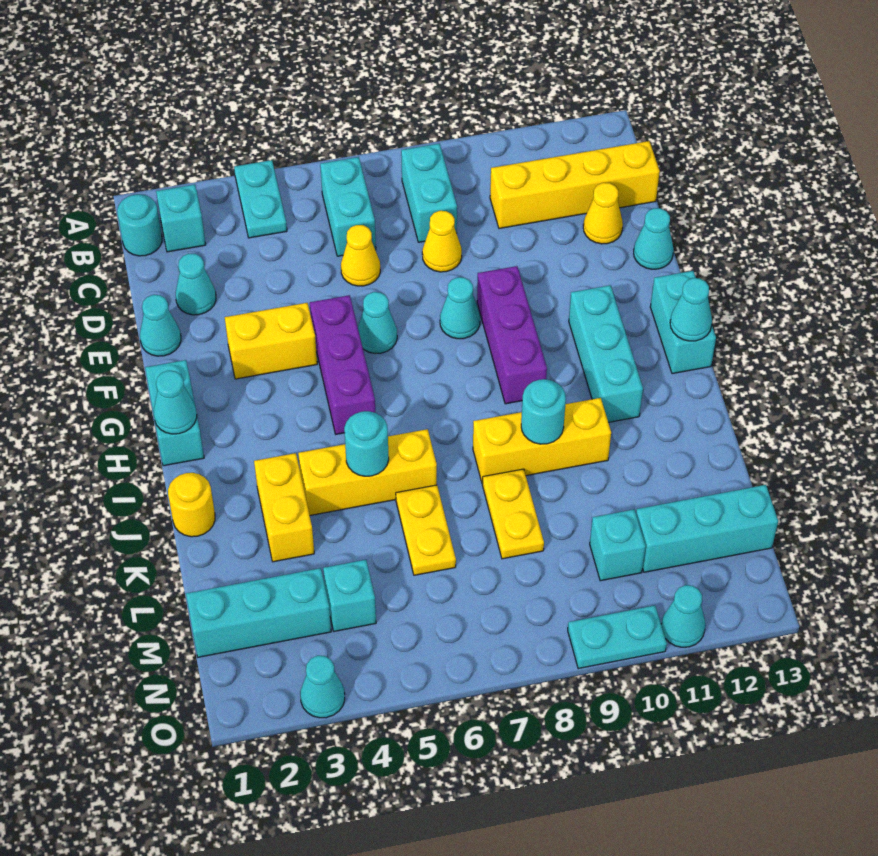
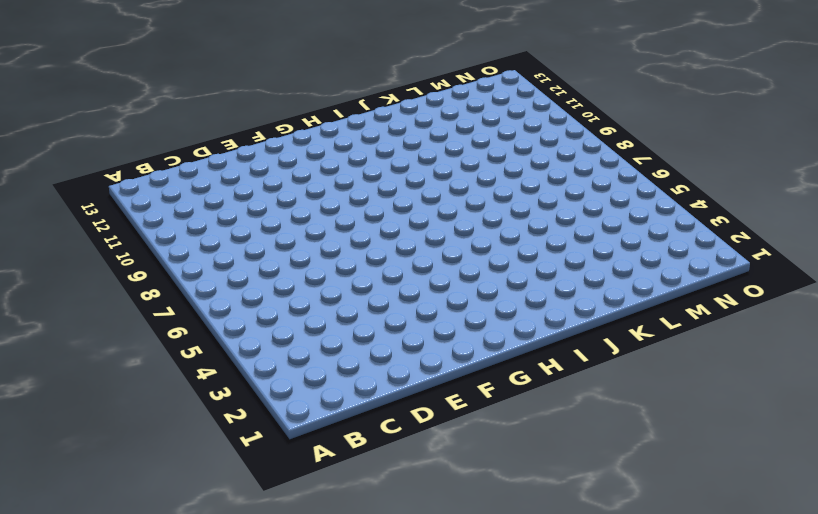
none -> cyan 1x2 plate [234,160,287,238]
none -> cyan 1x1 round brick [117,194,162,256]
none -> cyan 1x1 brick [156,185,206,252]
none -> cyan 1x2 brick [320,157,376,256]

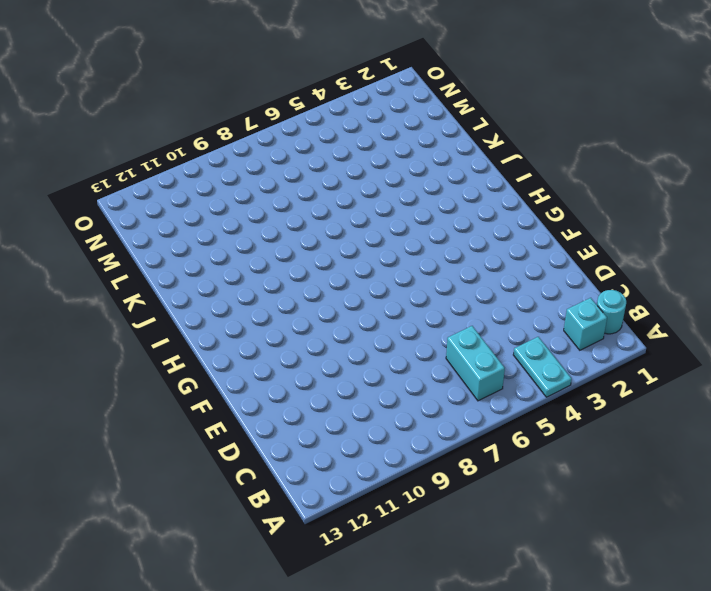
none -> cyan 1x2 brick [401,144,457,242]
none -> yellow 1x4 brick [490,141,660,228]
none -> cyan 1x1 cone [176,254,216,315]
none -> yellow 1x1 cone [341,225,380,286]

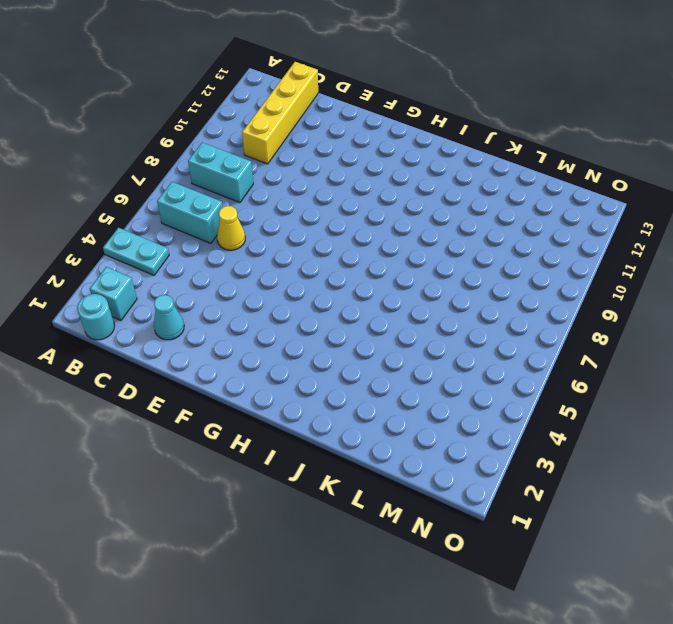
none -> yellow 1x1 cone [422,211,462,272]
none -> yellow 1x1 cone [583,183,623,244]
none -> cyan 1x1 cone [140,295,181,356]
none -> cyan 1x1 cone [634,208,674,269]

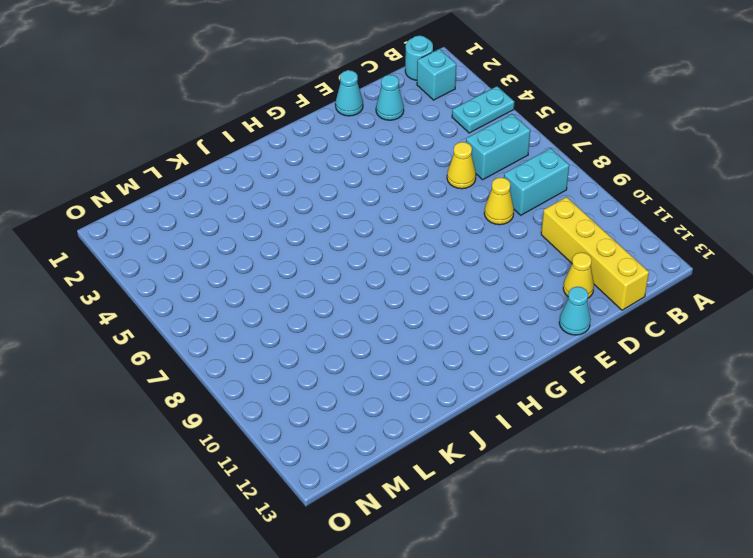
none -> yellow 1x2 brick [225,303,317,379]
none -> purple 1x3 brick [310,295,375,434]
none -> cyan 1x1 cone [358,292,397,353]
none -> cyan 1x1 cone [440,277,480,339]

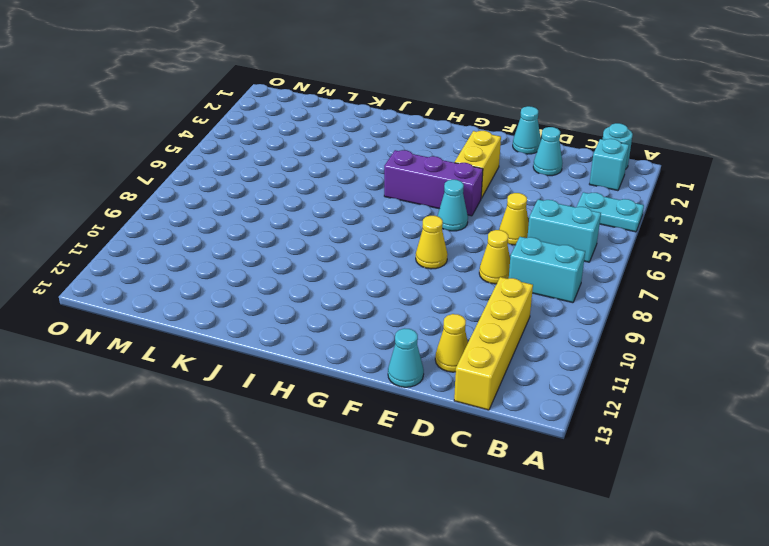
yellow 1x1 cone [416,216,448,269] -> cyan 1x1 cone [440,277,480,339]
none -> purple 1x3 brick [477,266,547,404]
none -> cyan 1x2 brick [145,360,204,466]
none -> cyan 1x3 brick [569,285,643,422]
none -> cyan 1x2 brick [650,271,716,374]

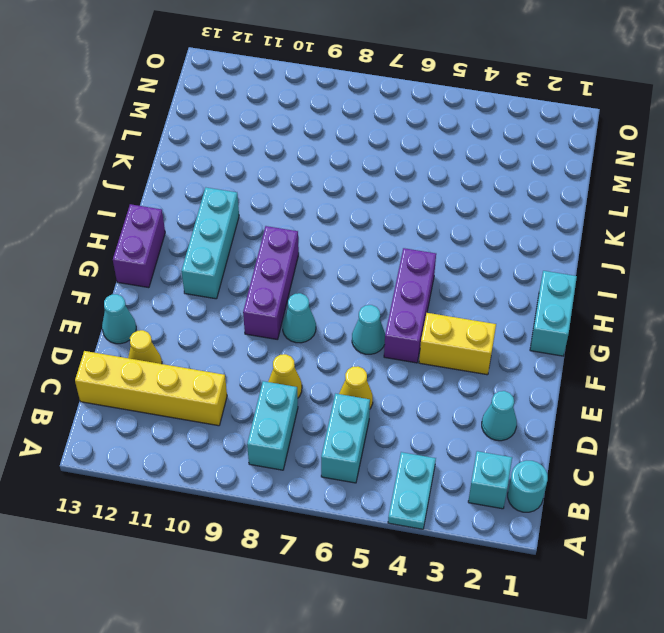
purple 1x2 brick [113,204,165,288] -> cyan 1x2 brick [650,271,716,374]
none -> cyan 1x1 cone [140,295,181,356]
none -> yellow 1x1 round brick [168,473,215,537]
none -> yellow 1x2 brick [254,453,314,562]
none -> yellow 1x3 brick [298,429,437,515]

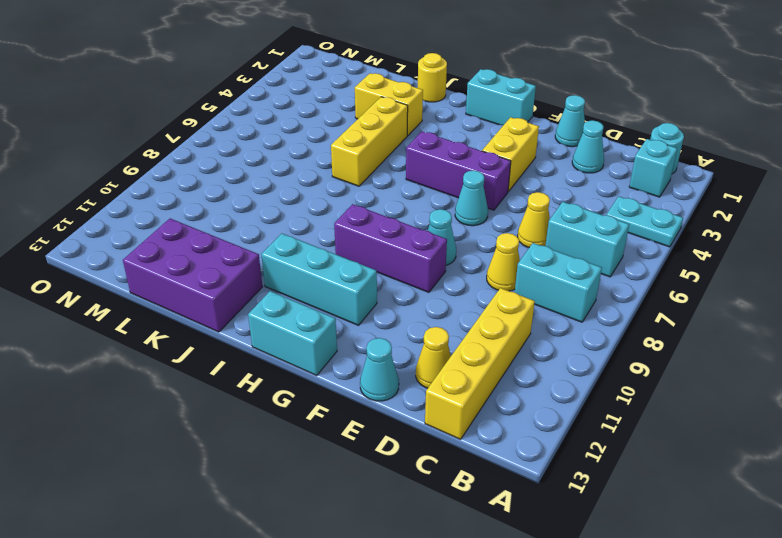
purple 2x3 brick [123,219,262,332] -> none
none -> yellow 1x3 brick [473,398,611,484]
none -> yellow 1x2 plate [396,485,456,575]
none -> yellow 1x2 plate [482,469,544,559]
none -> cyan 1x3 brick [186,568,331,657]

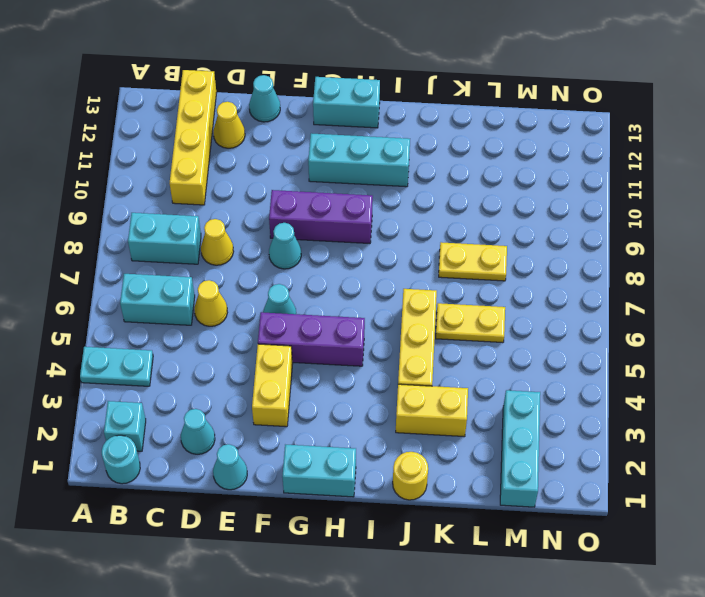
none -> yellow 1x3 brick [473,398,611,484]
none -> cyan 1x1 brick [323,560,376,631]
none -> cyan 1x1 brick [590,509,646,581]
none -> cyan 1x3 brick [636,485,778,572]

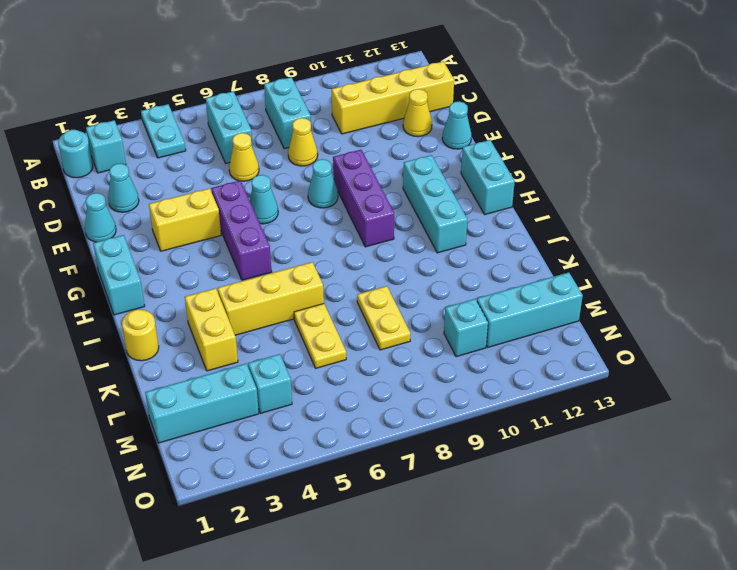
none -> yellow 1x3 brick [473,398,611,484]
none -> cyan 1x1 cone [300,656,345,718]
none -> cyan 1x2 plate [568,605,667,669]
none -> cyan 1x1 cone [661,585,706,647]

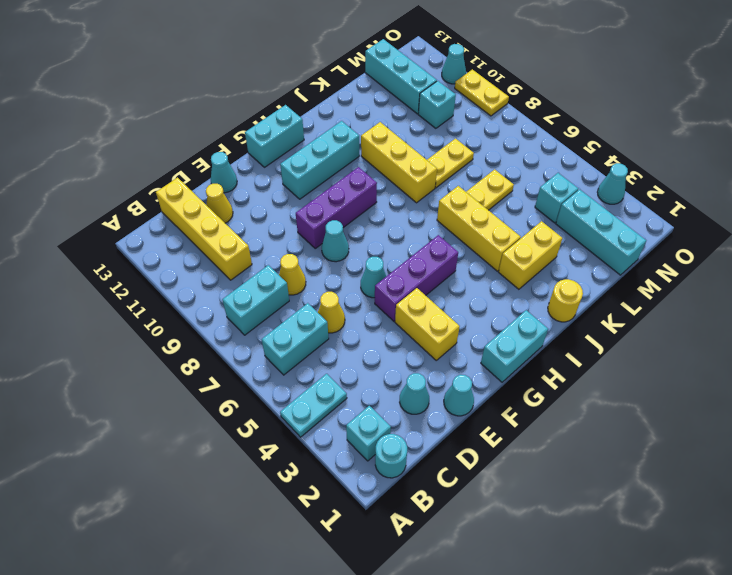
yellow 1x2 plate [455,69,509,116] -> cyan 1x2 plate [568,605,667,669]
none -> cyan 1x1 cone [154,371,197,434]
none -> cyan 1x1 cone [670,278,712,341]
none -> cyan 1x1 round brick [344,411,389,476]
none -> cyan 1x1 round brick [521,379,566,444]

